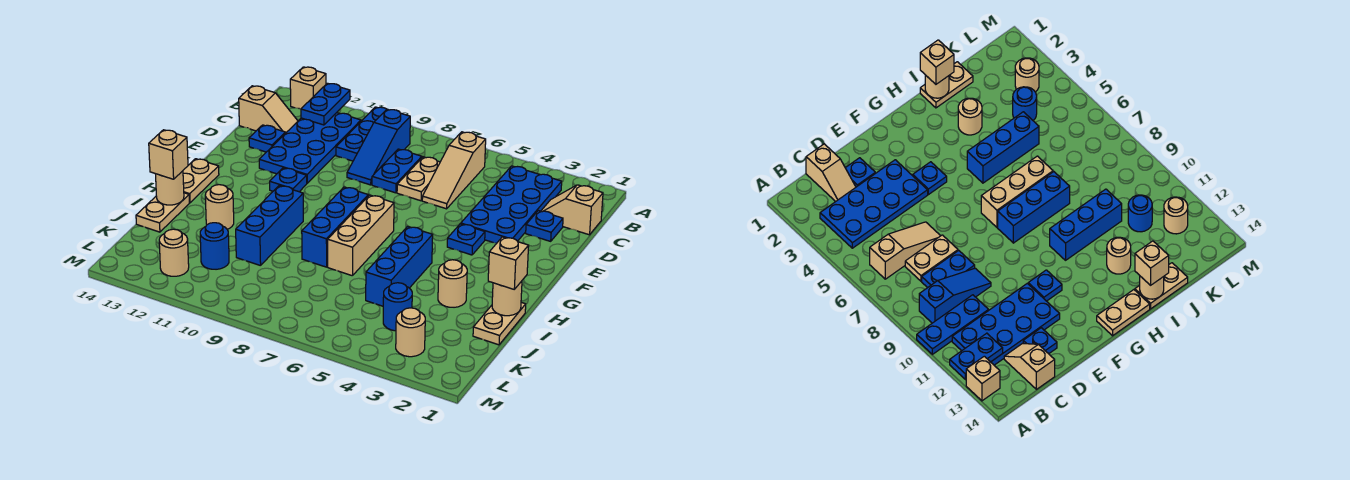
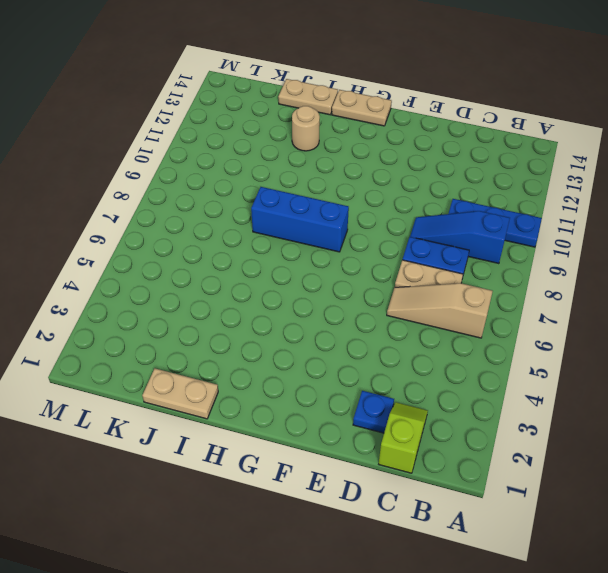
lime 1x2 slope [379,402,428,473] -> tan 1x2 slope [541,185,603,235]
none -> tan 1x1 brick [290,67,326,109]
none -> blue 2x4 plate [461,166,562,243]
none -> blue 2x4 plate [259,113,361,183]
none -> tan 1x2 slope [239,86,298,133]

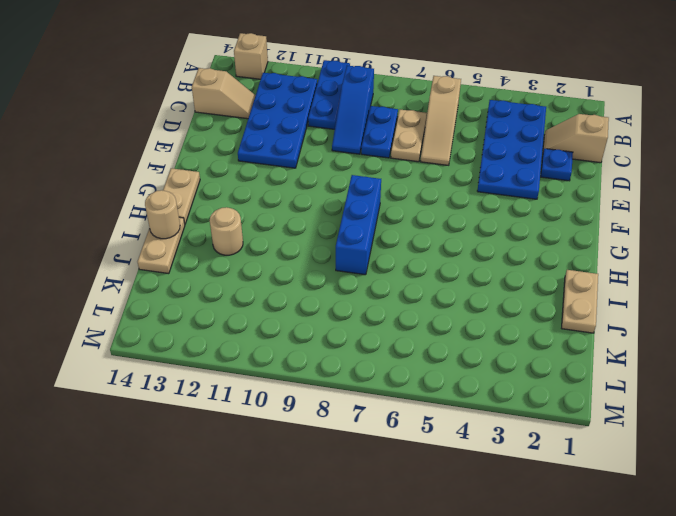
none -> blue 1x1 plate [249,125,285,152]
none -> blue 1x1 plate [447,224,485,255]
none -> blue 1x1 plate [270,168,307,192]
none -> tan 1x3 brick [328,195,394,276]

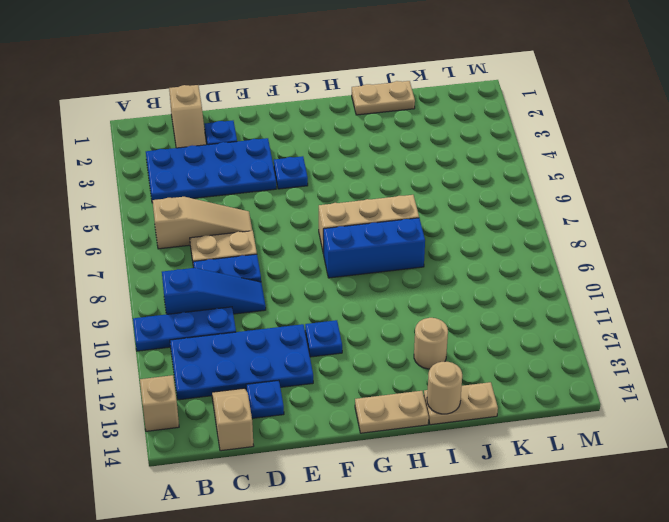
none -> blue 1x3 brick [366,226,433,306]
none -> blue 1x3 brick [236,186,303,266]
none -> tan 1x1 round brick [438,260,467,307]
none -> blue 1x1 round brick [383,283,412,331]

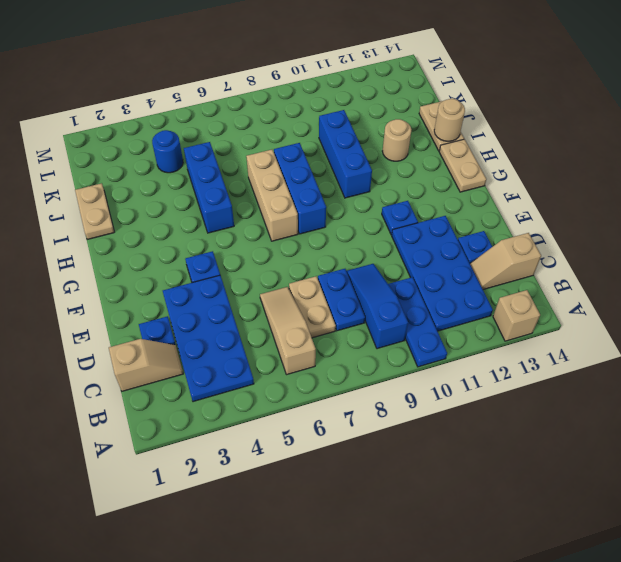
none -> tan 1x1 round brick [438,260,467,307]
none -> blue 1x1 round brick [200,223,229,269]
none -> tan 1x1 round brick [396,308,425,357]
none -> tan 1x1 round brick [159,229,189,276]

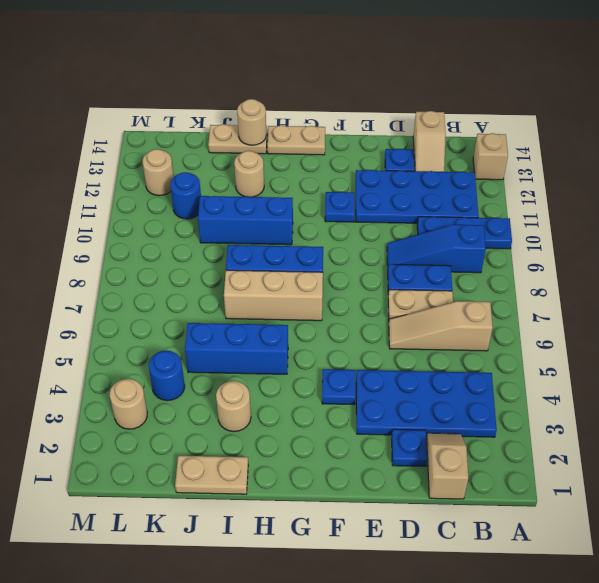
none -> blue 1x2 plate [301,83,350,125]
none -> tan 1x1 round brick [492,281,522,316]
none -> tan 1x1 brick [488,237,529,289]
none -> tan 1x1 brick [149,130,188,179]

